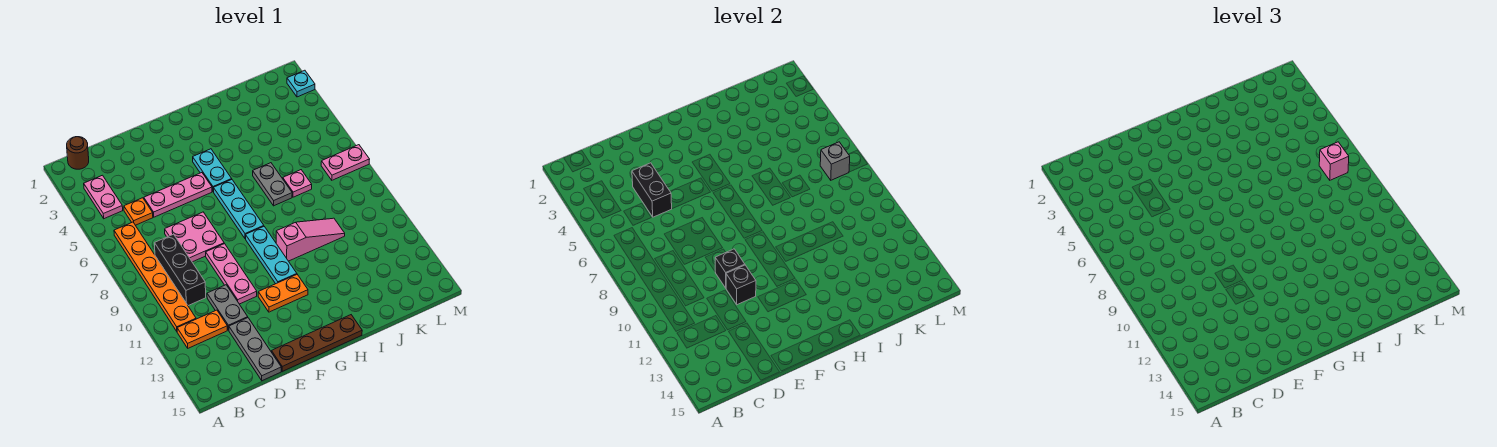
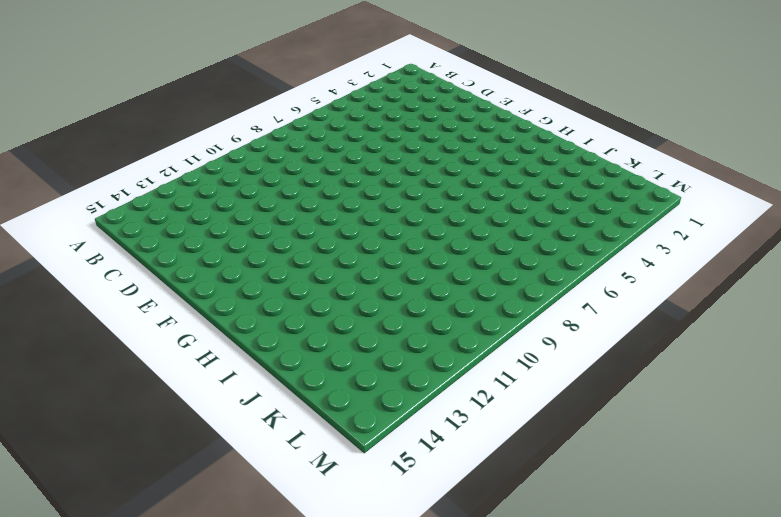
none -> brown 1x1 round brick [67,137,89,169]
none -> pink 1x2 plate [84,175,123,219]
none -> orange 1x6 plate [114,222,196,331]

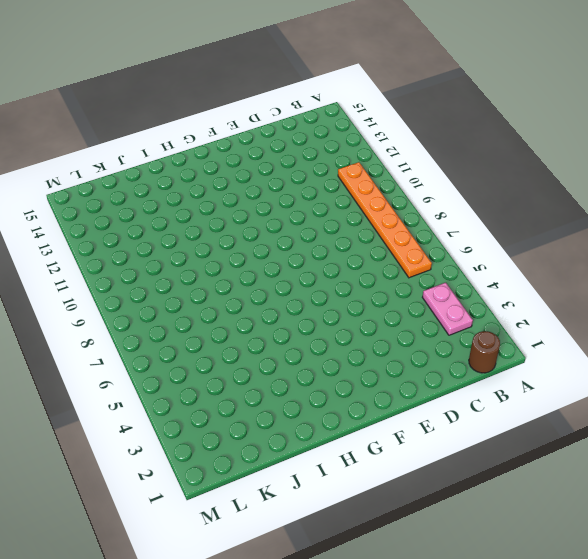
none -> orange 1x2 plate [177,310,227,348]
none -> orange 1x1 plate [124,198,153,225]
none -> black 1x3 brick [155,234,206,306]

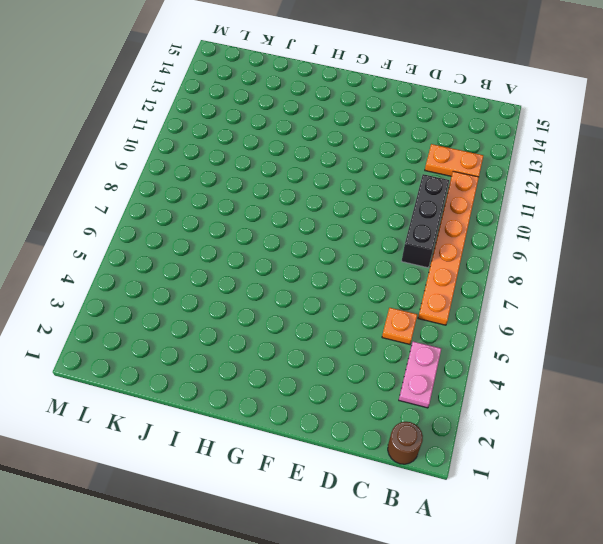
none -> pink 1x3 plate [144,173,212,217]
none -> pink 2x2 plate [165,212,224,262]
none -> grey 1x2 plate [207,285,248,330]

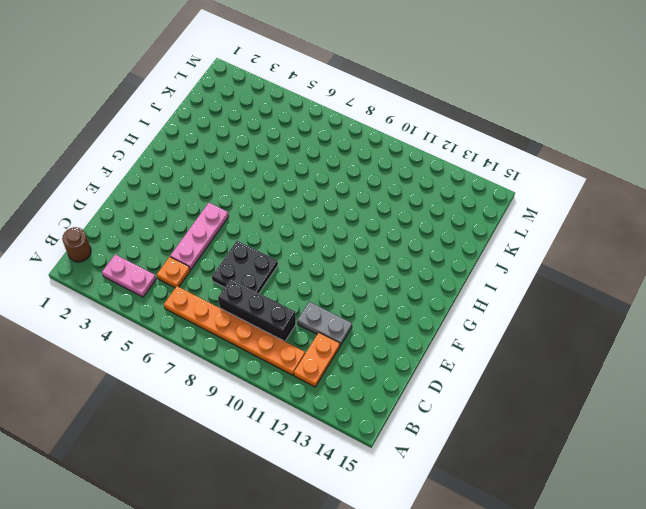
black 2x2 plate [212,241,278,293] -> pink 2x2 plate [165,212,224,262]
none -> grey 1x3 plate [229,318,281,381]
none -> pink 1x3 plate [206,244,257,304]
none -> brown 1x4 plate [272,315,362,371]

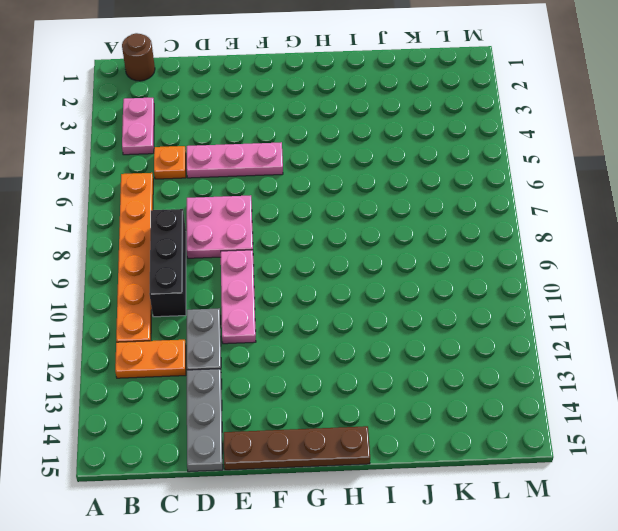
none -> orange 1x2 plate [258,275,308,312]
none -> cyan 1x2 plate [193,149,232,192]
none -> cyan 1x3 plate [213,180,264,239]

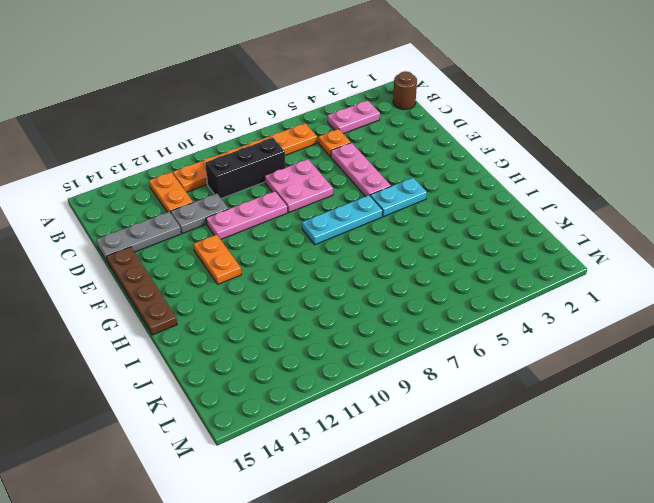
none -> cyan 1x3 plate [246,227,297,284]
none -> pink 1x3 slope [276,218,345,261]
none -> grey 1x2 plate [253,163,292,206]

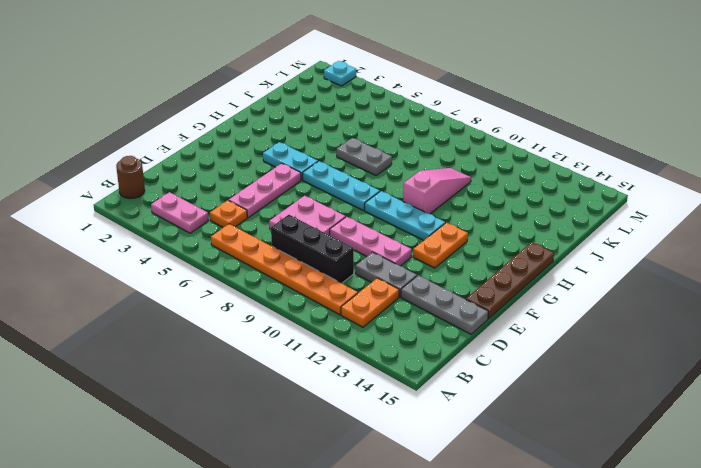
none -> pink 1x1 plate [283,170,312,197]
none -> pink 1x2 plate [321,145,370,180]
none -> black 1x2 brick [632,163,672,217]

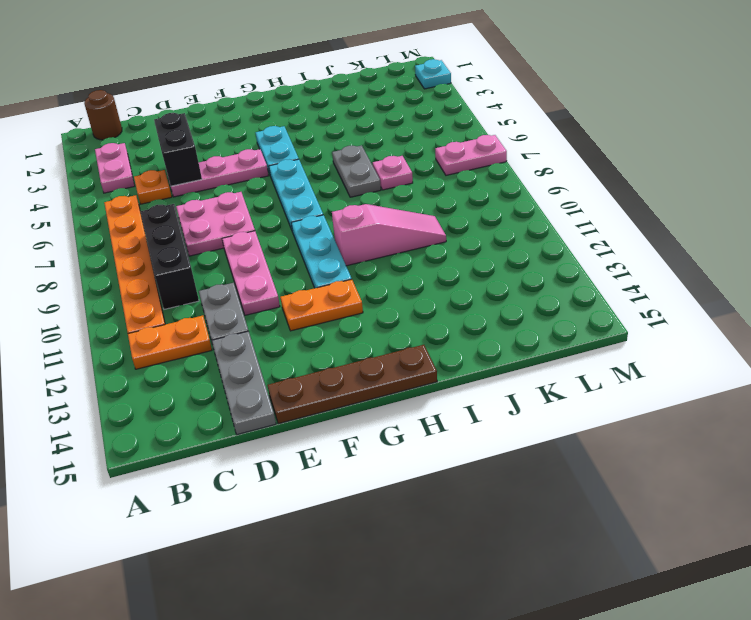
none -> black 1x1 brick [715,249,745,288]
none -> black 1x1 brick [726,265,756,305]
none -> grey 1x1 brick [820,142,850,180]

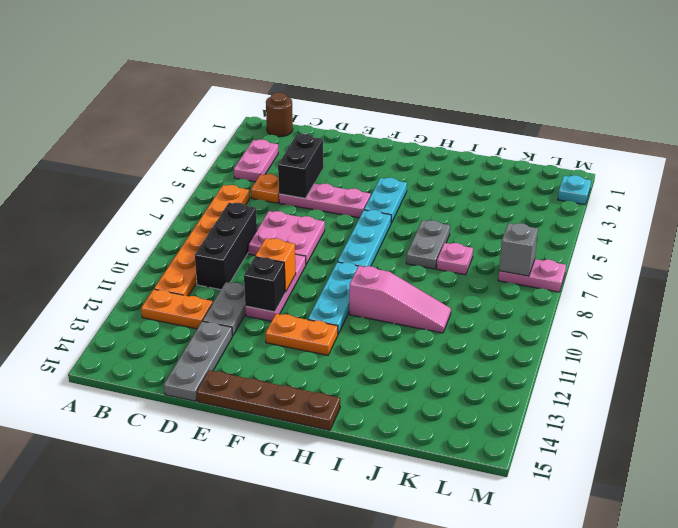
orange 1x1 brick [255,238,296,292] -> black 1x1 brick [715,249,745,288]
none -> pink 1x1 brick [1319,142,1349,180]

